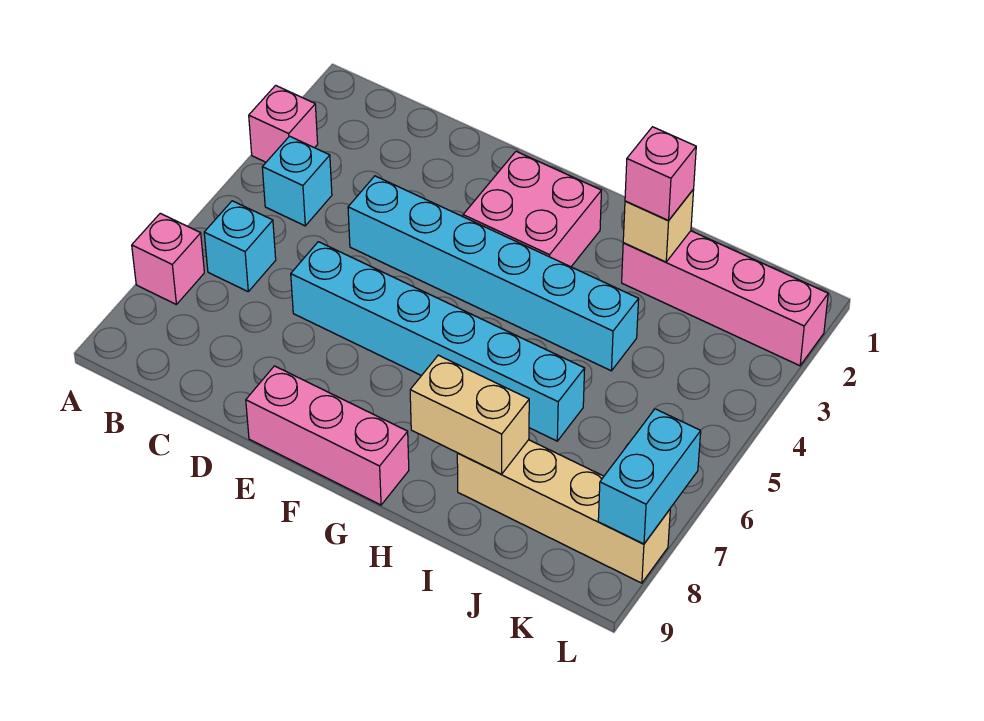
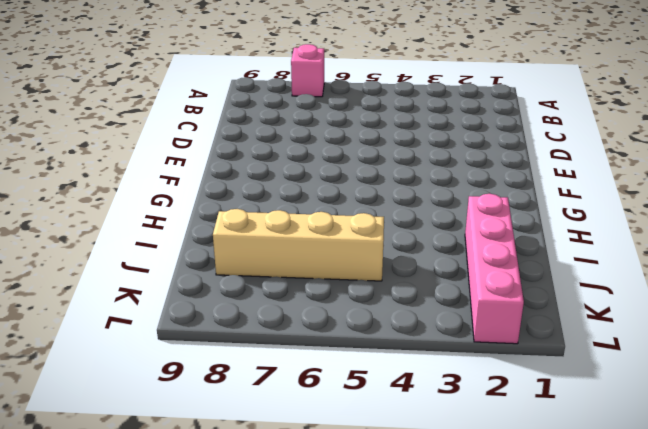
tan 1x4 brick [213,209,384,281] -> tan 1x4 brick turned to [457,440,670,583]
none -> pink 1x1 brick [249,85,318,162]
none -> cyan 1x1 brick [262,136,332,226]
none -> cyan 1x1 brick [204,201,276,291]

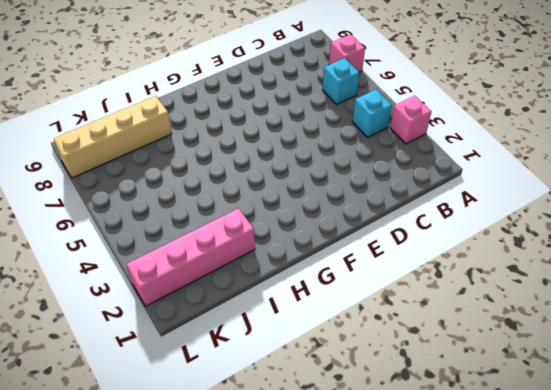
none -> cyan 1x6 brick [348,176,639,371]
none -> cyan 1x6 brick [291,242,585,441]
none -> pink 1x3 brick [246,366,409,505]

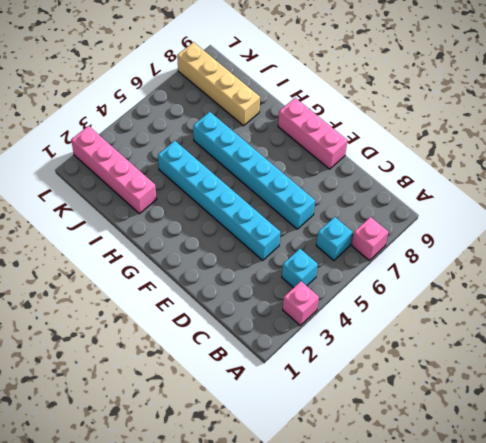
none -> pink 2x2 brick [463,151,602,267]
none -> tan 1x2 brick [410,355,529,474]
none -> tan 1x1 brick [623,189,694,262]

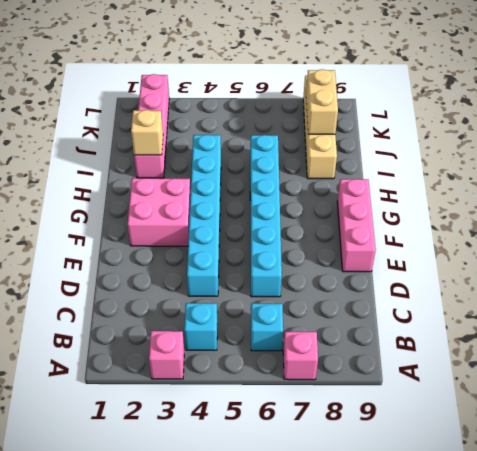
tan 1x2 brick [306,69,338,134] -> tan 1x2 brick moved to [410,355,529,474]
none -> cyan 1x2 brick [598,409,701,544]
none -> pink 1x1 brick [625,127,696,220]

